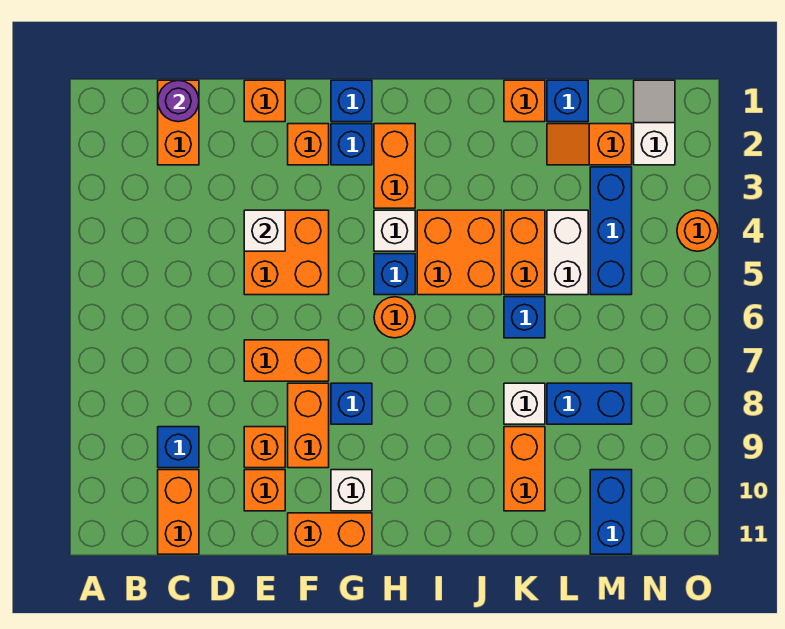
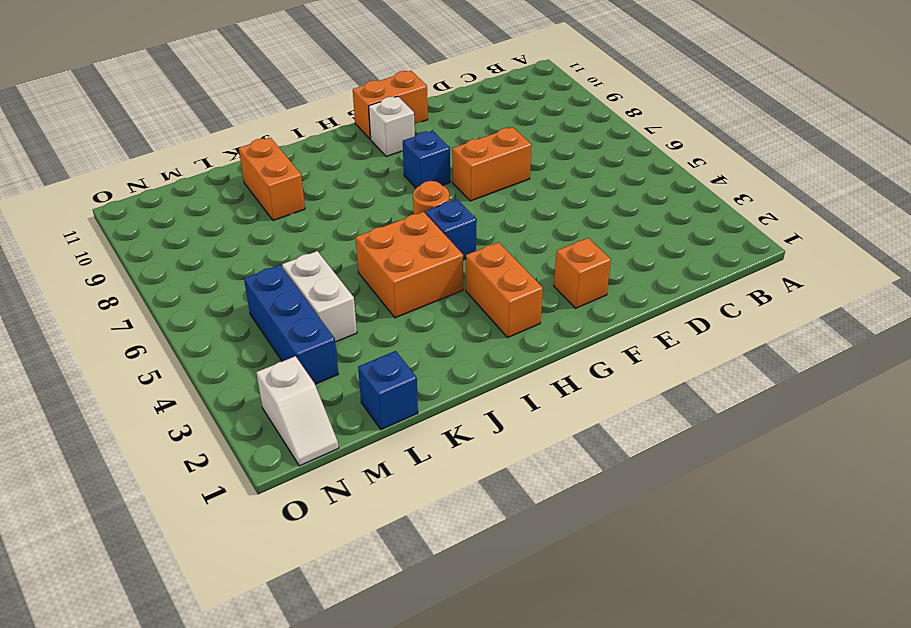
none -> orange 1x2 brick [158,80,199,165]
none -> blue 1x1 brick [158,427,199,468]
none -> orange 1x2 brick [158,470,199,554]
none -> orange 1x1 brick [244,80,285,122]

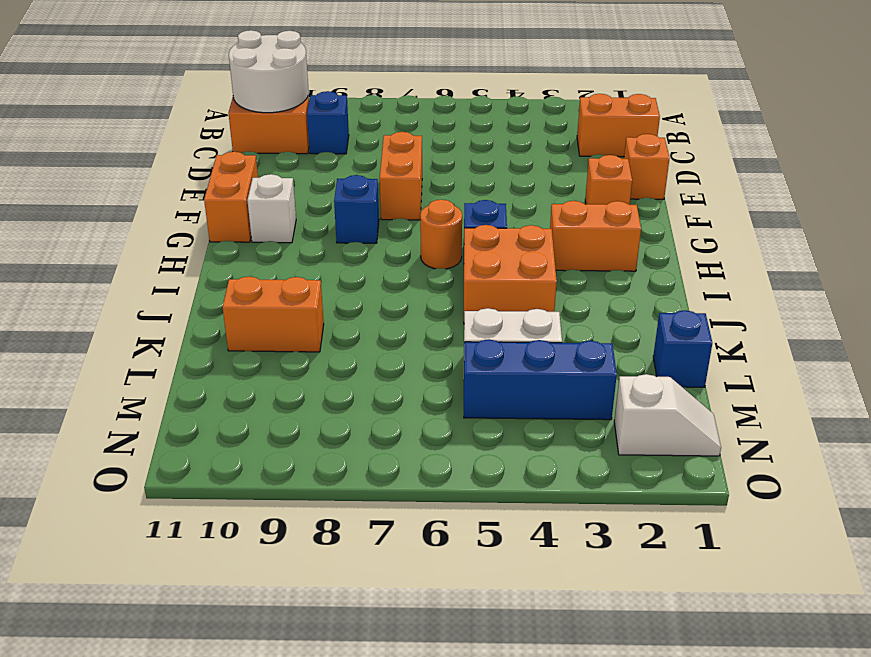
white 2x2 round brick [229,30,309,113] -> none
none -> orange 2x2 brick [244,210,329,295]
none -> orange 1x1 brick [244,427,285,468]
none -> orange 1x1 brick [244,470,285,511]
none -> orange 1x2 brick [288,383,329,468]

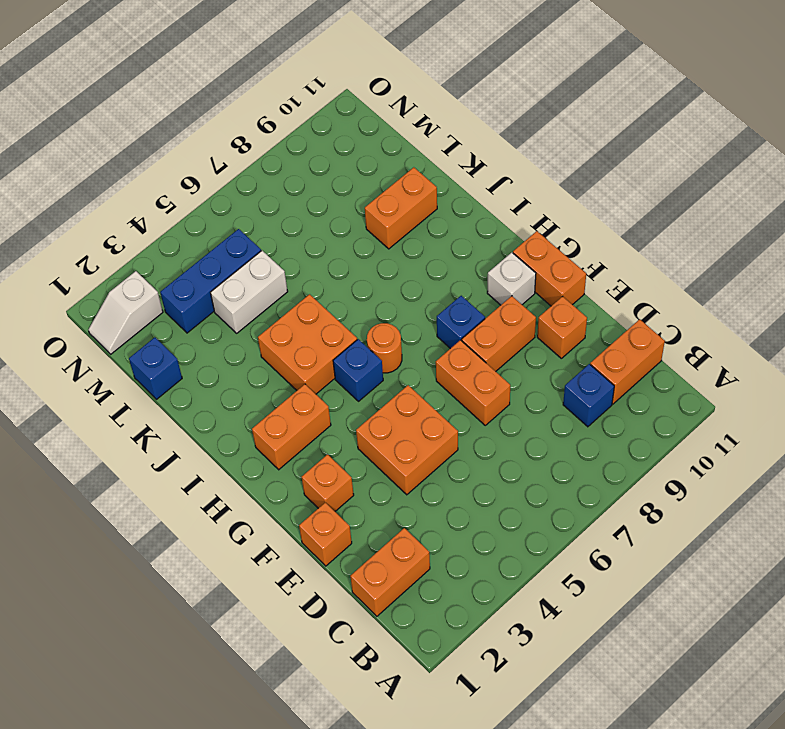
none -> orange 1x1 brick [244,427,285,468]
none -> blue 1x1 brick [331,80,372,122]
none -> blue 1x1 brick [331,124,372,165]
none -> white 1x1 brick [374,210,415,251]

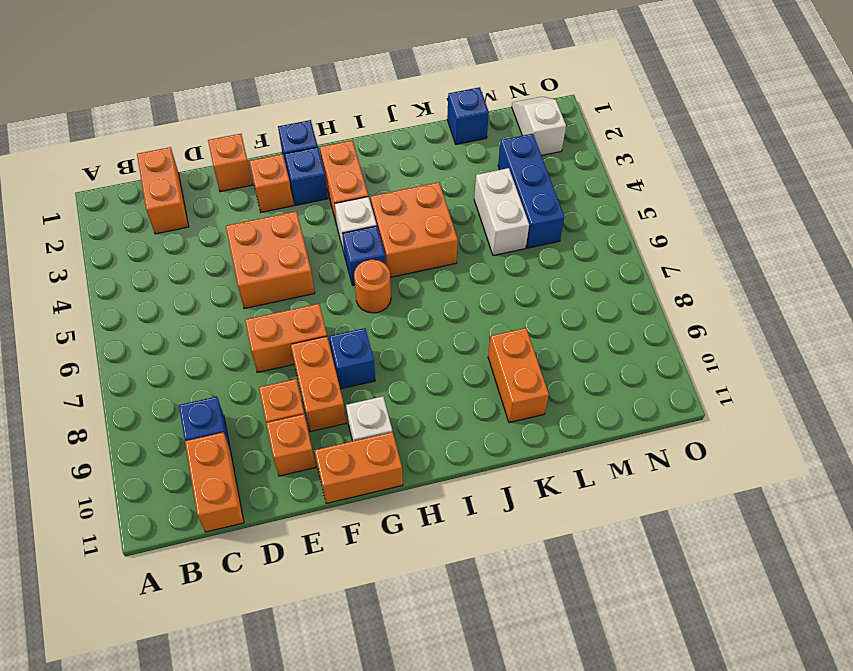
none -> orange 1x1 brick [504,80,545,122]
none -> orange 1x2 brick [504,210,545,295]
none -> blue 1x1 brick [504,297,545,338]
none -> white 1x1 brick [504,383,545,424]

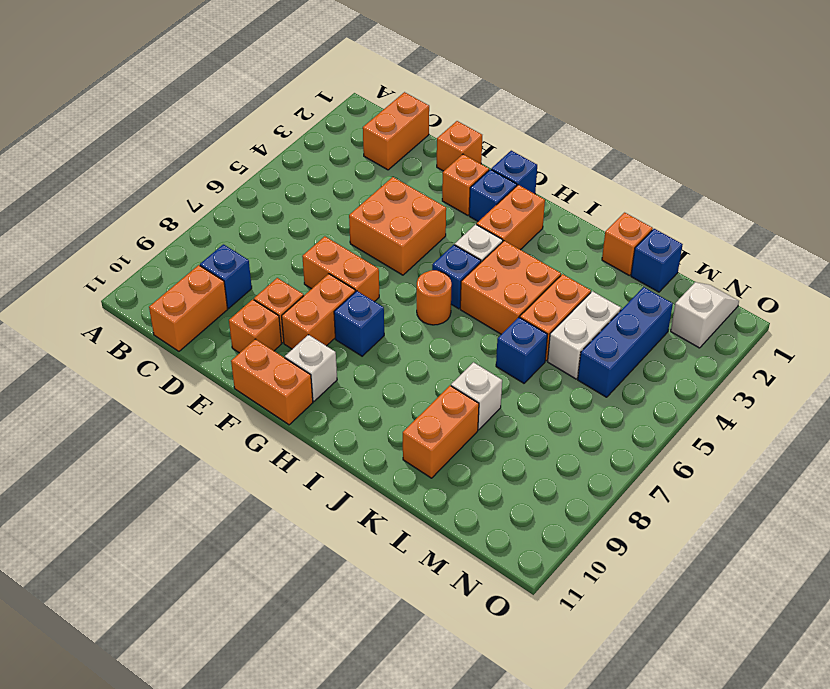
none -> orange 1x2 slope [547,124,632,165]
none -> blue 1x2 brick [547,383,632,424]
none -> blue 1x2 brick [590,470,632,554]
none -> orange 1x1 round brick [677,210,718,251]

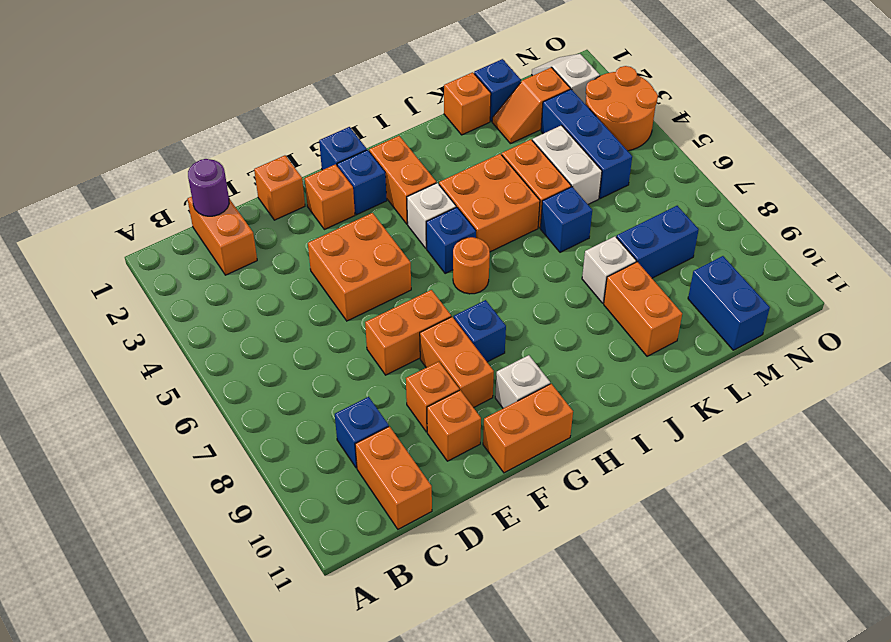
orange 2x2 round brick [585,66,658,151] -> orange 1x1 round brick [677,210,718,251]
none -> white 1x1 brick [244,210,285,251]

